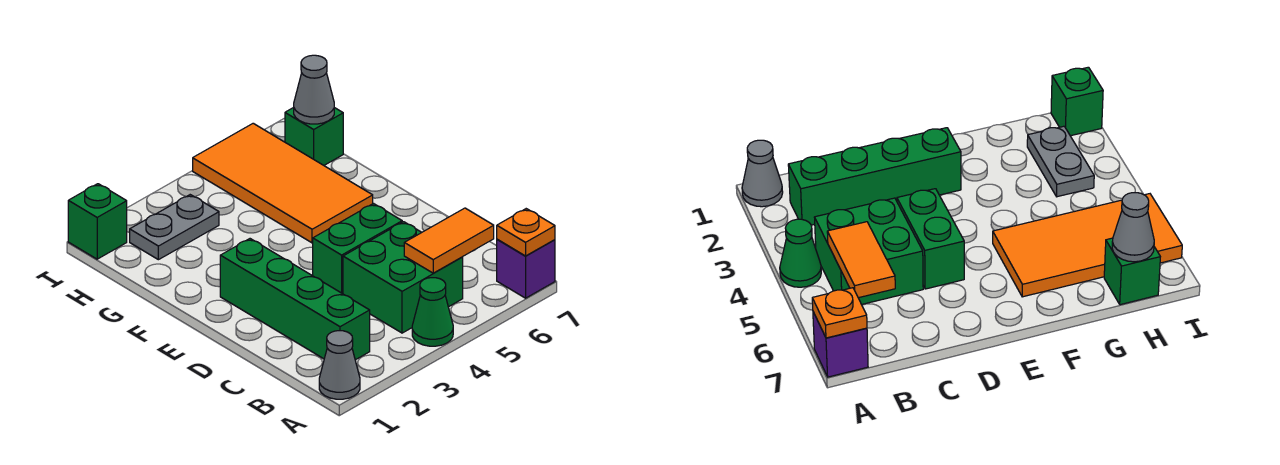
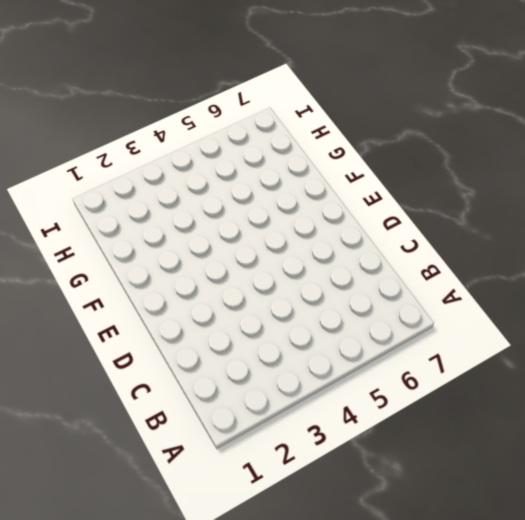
none -> grey 1x1 cone [319,331,360,399]
none -> green 1x1 cone [412,278,453,346]
none -> purple 1x1 brick [497,239,555,298]

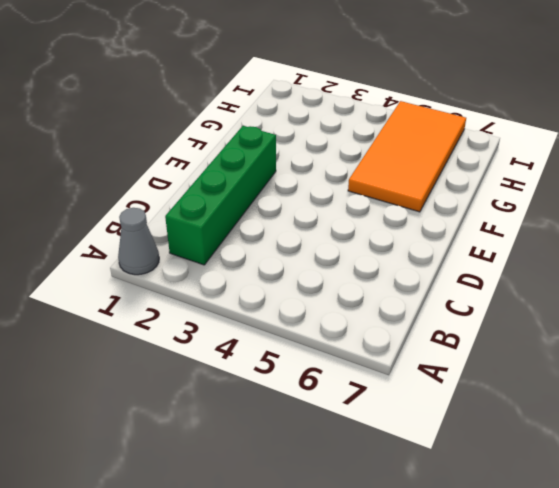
none -> green 1x1 cone [412,278,453,346]
none -> purple 1x1 brick [497,239,555,298]
none -> green 2x2 brick [343,222,463,333]

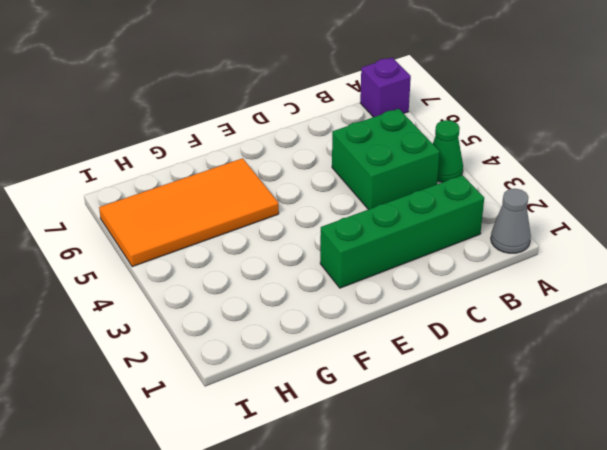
none -> green 1x2 brick [313,204,402,294]
none -> grey 1x2 plate [130,195,219,260]
none -> green 1x1 brick [285,107,343,165]

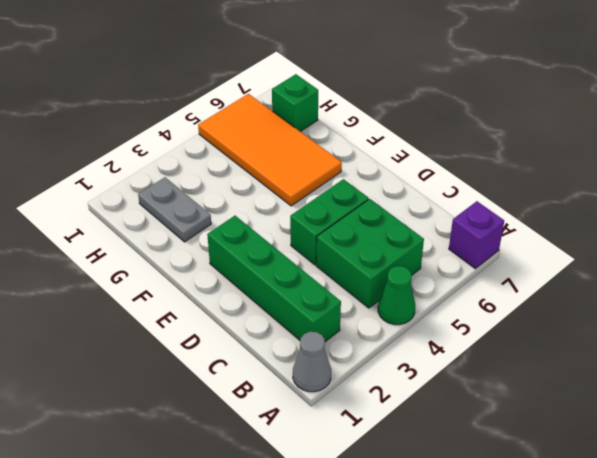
grey 1x2 plate [138,177,211,242] -> grey 1x2 plate turned to [130,195,219,260]
none -> green 1x1 brick [68,184,127,259]
none -> orange 1x1 plate [497,209,555,256]
none -> orange 1x2 tile [404,208,494,273]

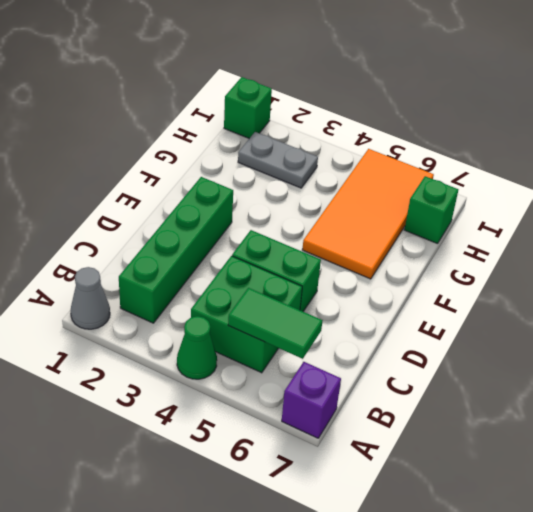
green 1x2 tile [228,288,323,359] -> orange 1x2 tile [404,208,494,273]
none -> orange 1x1 plate [497,209,555,256]
none -> grey 1x1 cone [294,55,334,124]

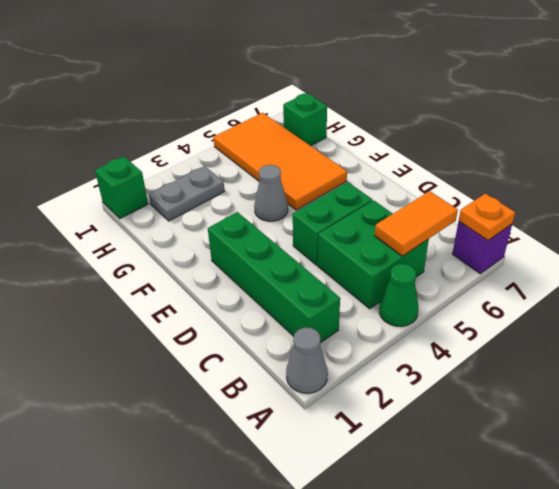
grey 1x1 cone [254,165,288,221] -> grey 1x1 cone moved to [294,55,334,124]

